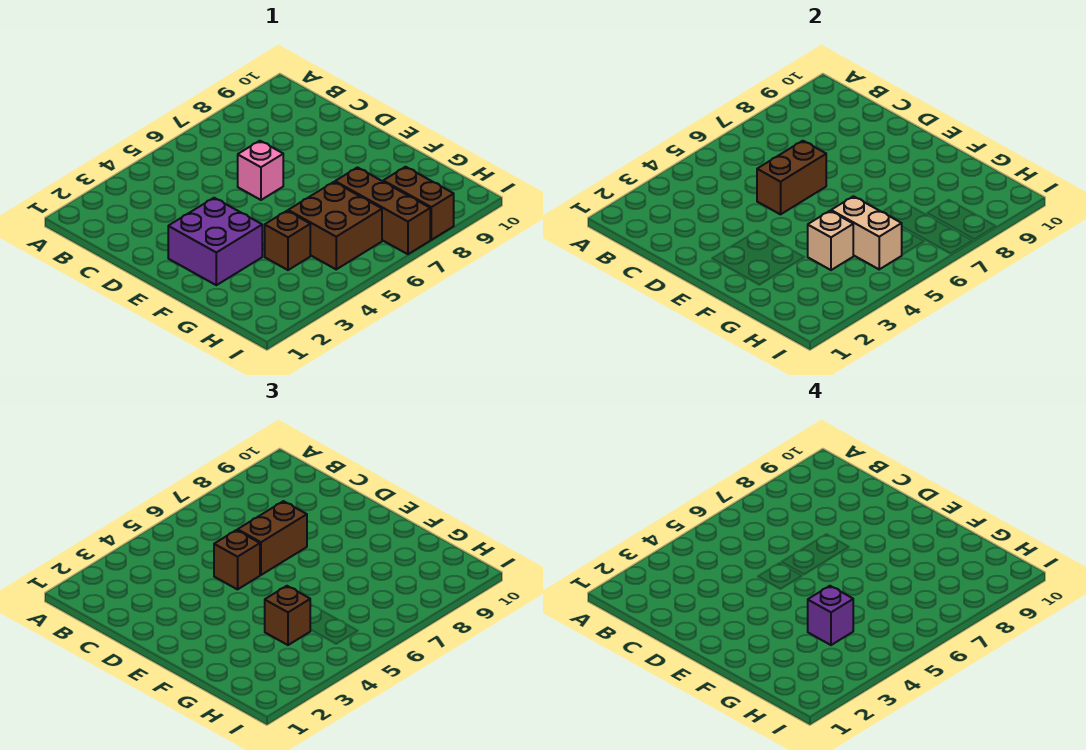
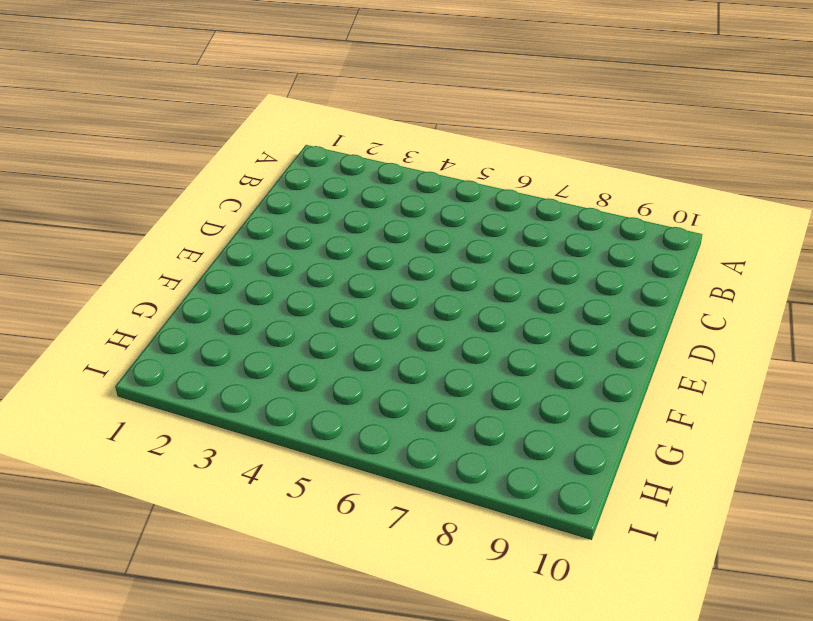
none -> pink 1x1 brick [238,141,283,200]
none -> purple 2x2 brick [168,198,262,285]
none -> brown 1x1 brick [265,211,310,270]

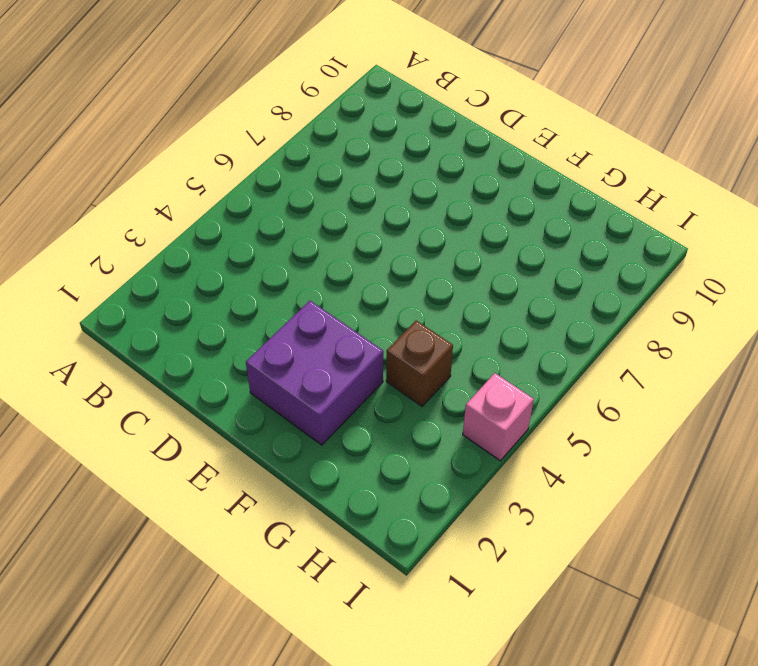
pink 1x1 brick [463,373,534,461] -> pink 1x1 brick moved to [238,141,283,200]
none -> brown 2x2 brick [288,182,382,269]
none -> brown 1x3 brick [335,168,430,254]
none -> brown 1x2 brick [383,167,454,240]

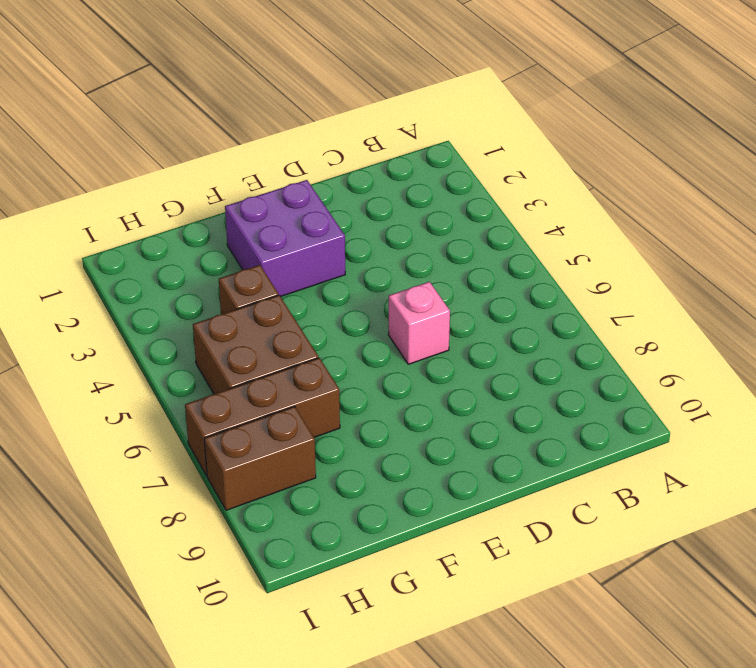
none -> brown 1x2 brick [757,141,826,214]
none -> tan 1x1 brick [808,211,853,270]
none -> tan 1x2 brick [831,196,902,269]

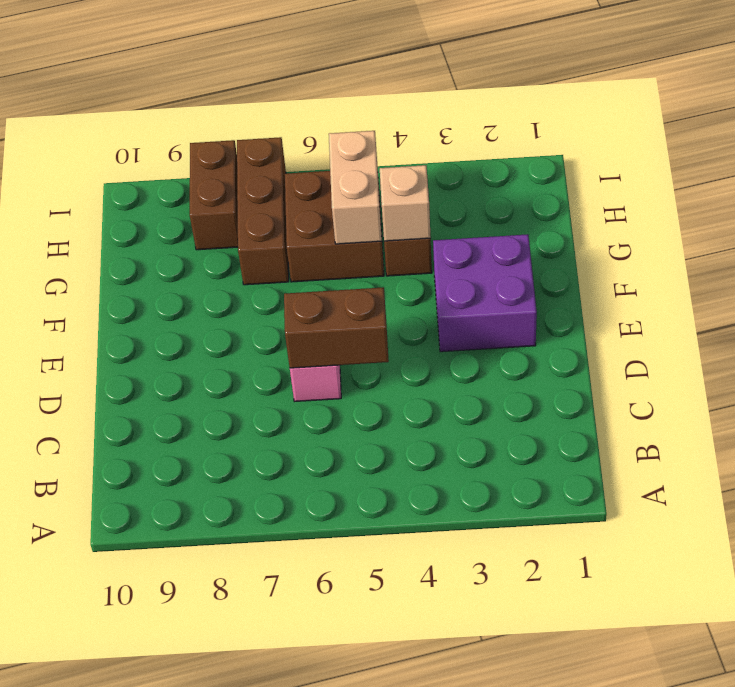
none -> brown 1x1 brick [214,530,260,589]
none -> brown 1x2 brick [238,501,307,575]
none -> brown 1x1 brick [265,586,310,645]

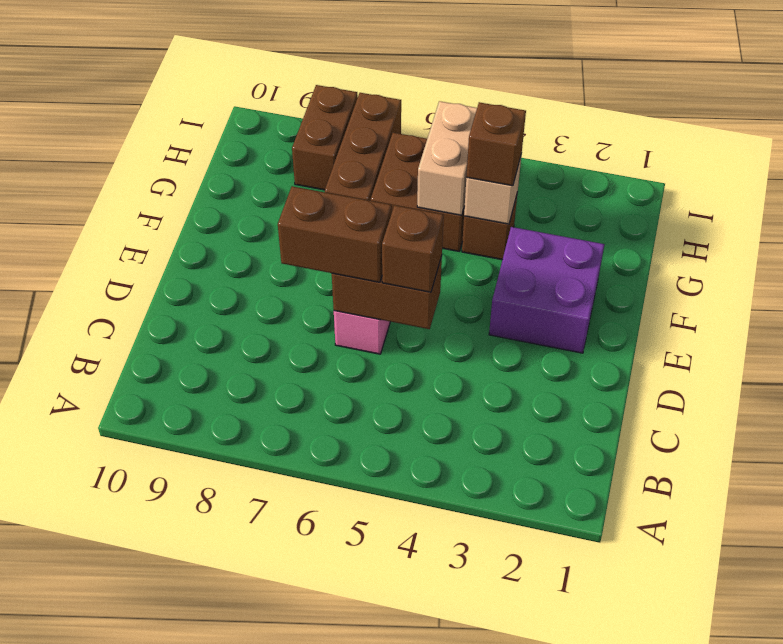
none -> purple 1x1 brick [808,586,853,645]

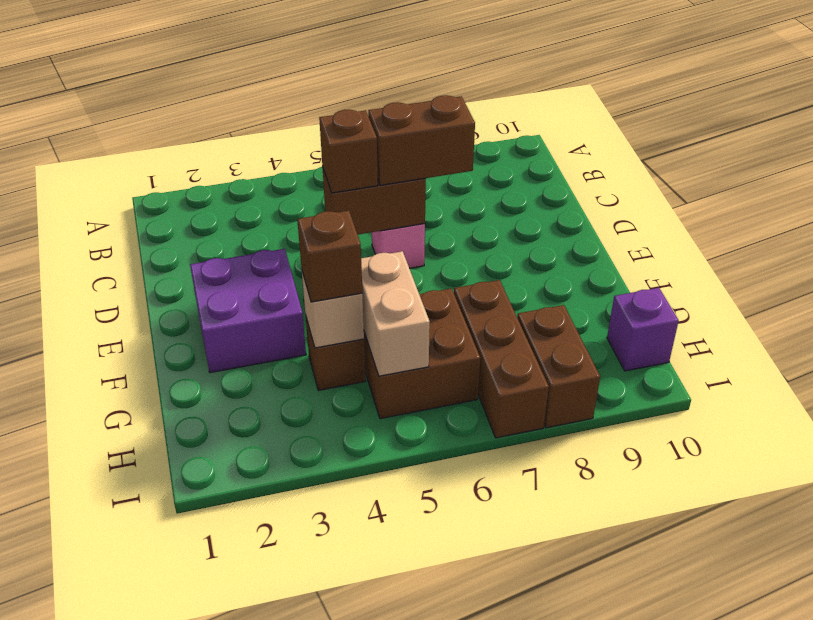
purple 1x1 brick [607,288,679,371] -> purple 1x1 brick moved to [808,586,853,645]

